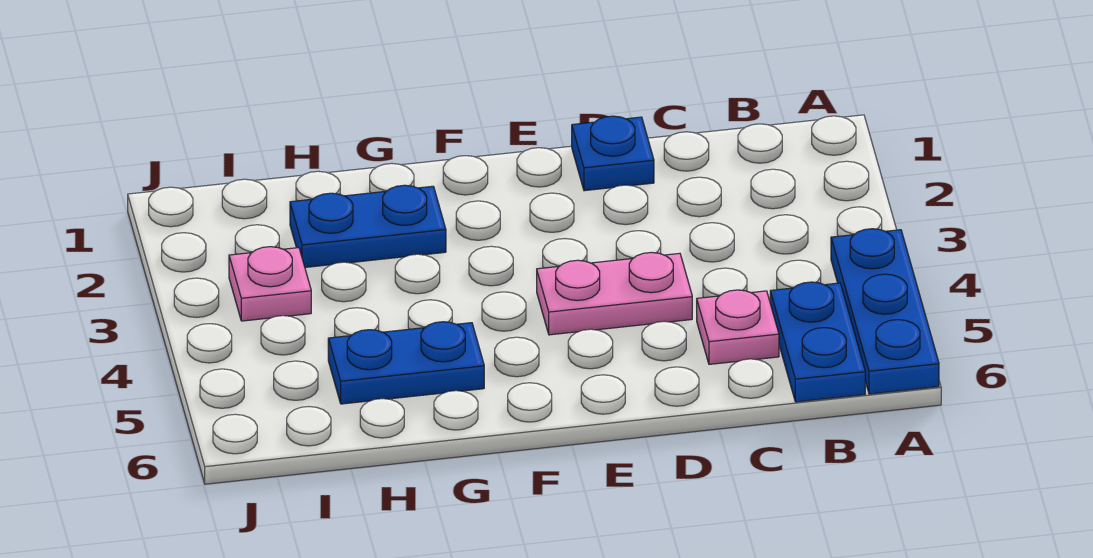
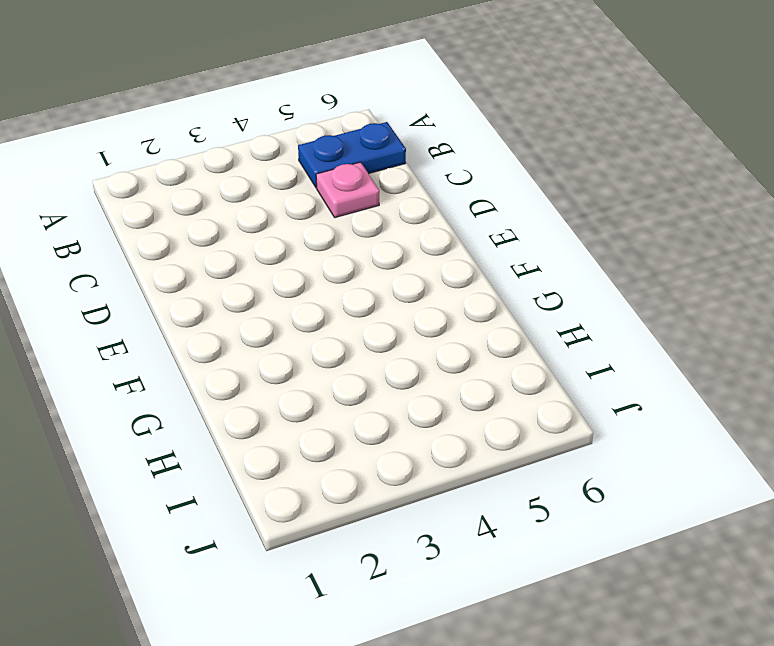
none -> blue 1x3 plate [831,229,939,394]
none -> blue 1x1 plate [572,116,654,191]

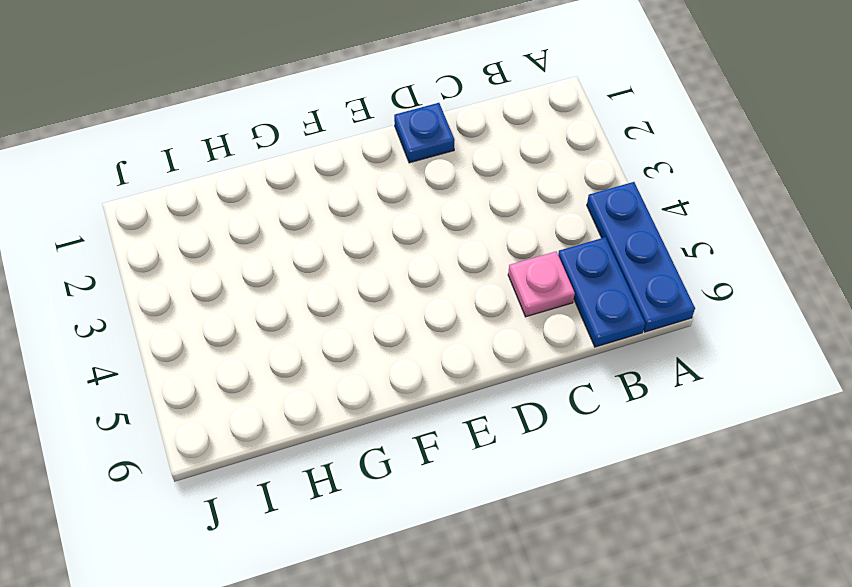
none -> pink 1x2 plate [537,252,692,335]
none -> blue 1x2 plate [290,185,446,267]

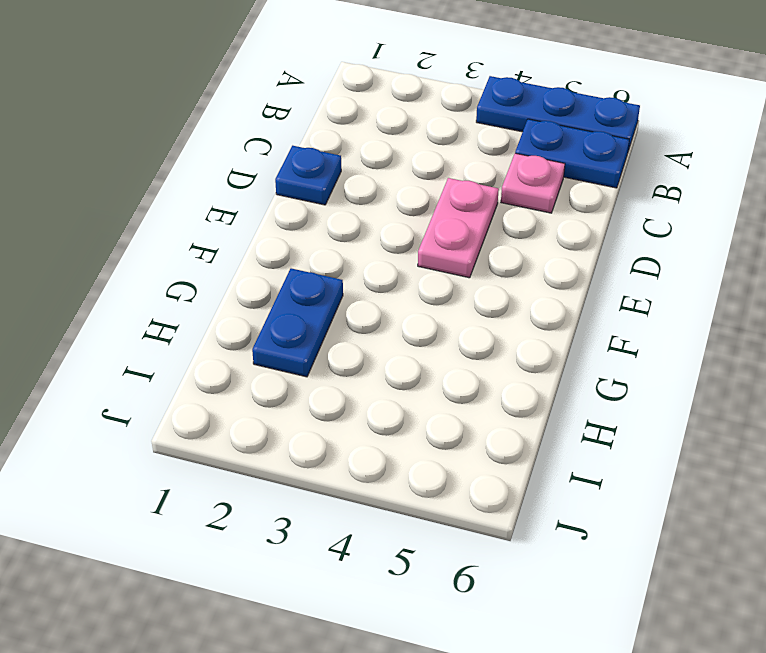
none -> blue 1x2 plate [328,322,484,404]
none -> pink 1x1 plate [229,247,311,321]

